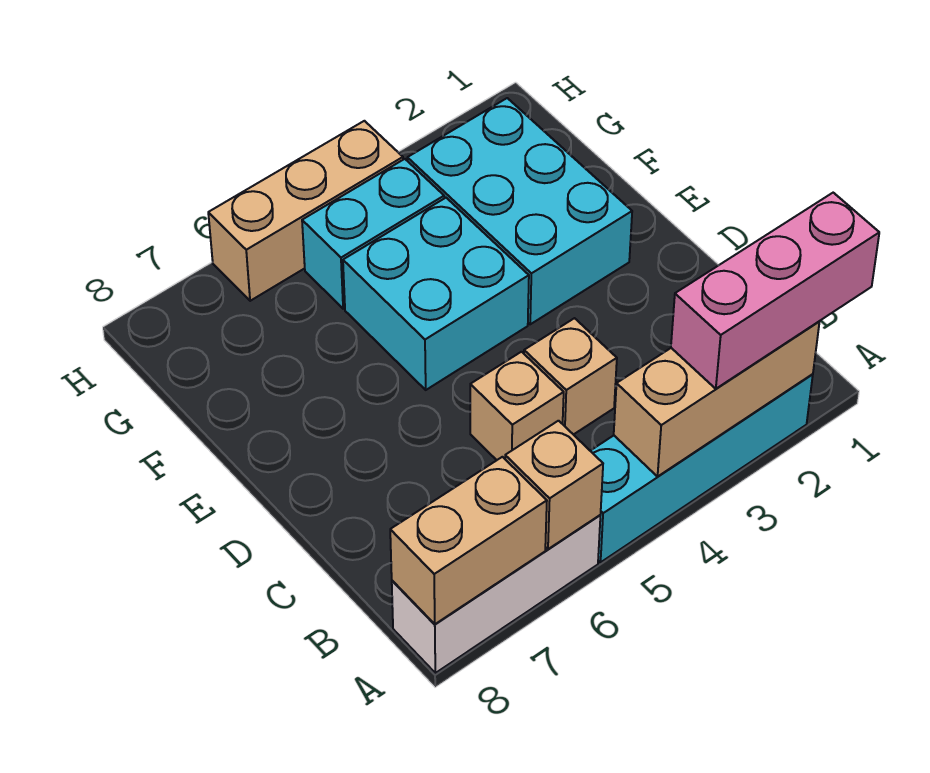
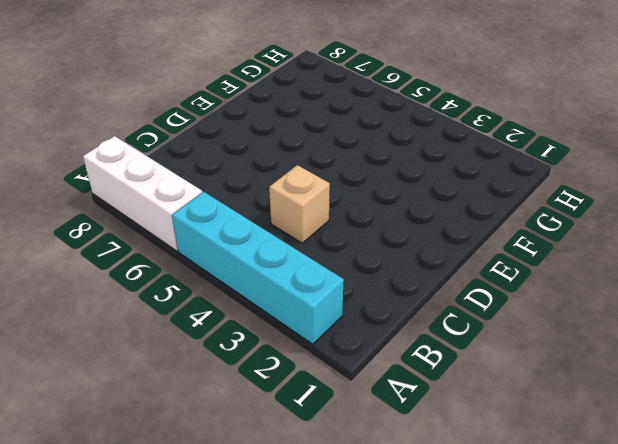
none -> tan 1x1 brick [470,352,564,460]
none -> cyan 2x3 brick [407,98,632,324]
none -> cyan 2x2 brick [343,198,529,390]

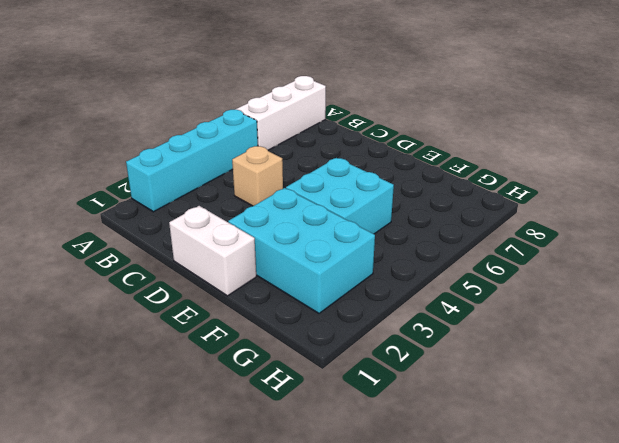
white 1x2 brick [169,206,256,296] -> none
none -> tan 1x1 brick [470,352,564,460]
none -> cyan 1x2 brick [302,159,444,309]
none -> tan 1x3 brick [208,121,403,301]

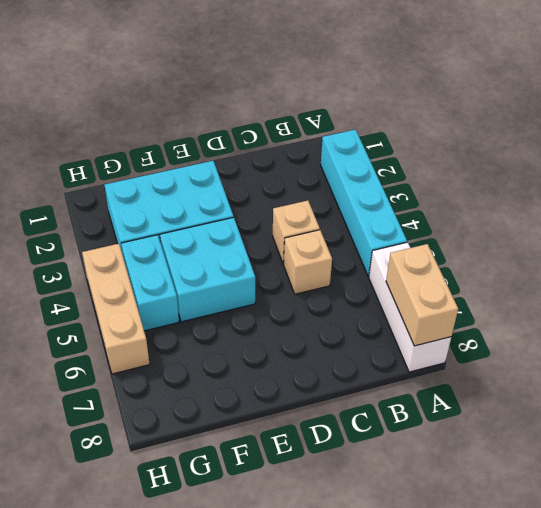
none -> tan 1x3 brick [614,322,819,477]
none -> tan 1x1 brick [505,421,603,549]
none -> pink 1x3 brick [671,193,879,389]

